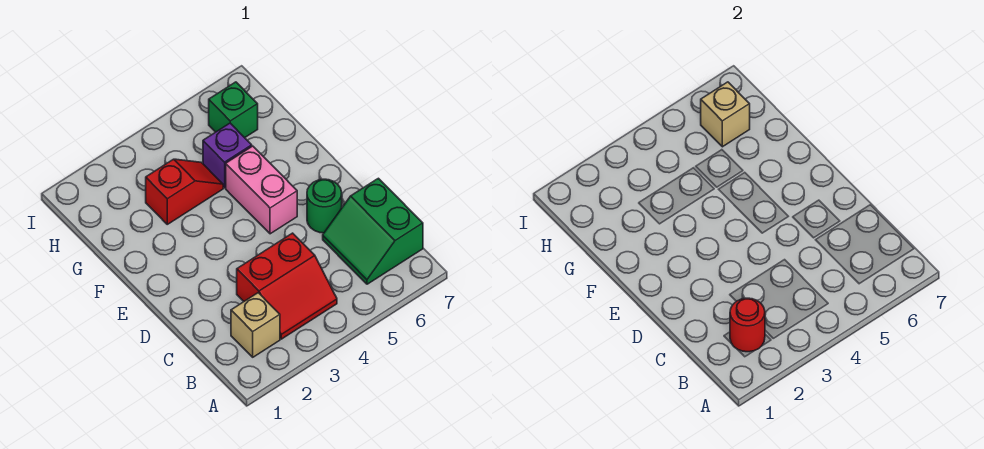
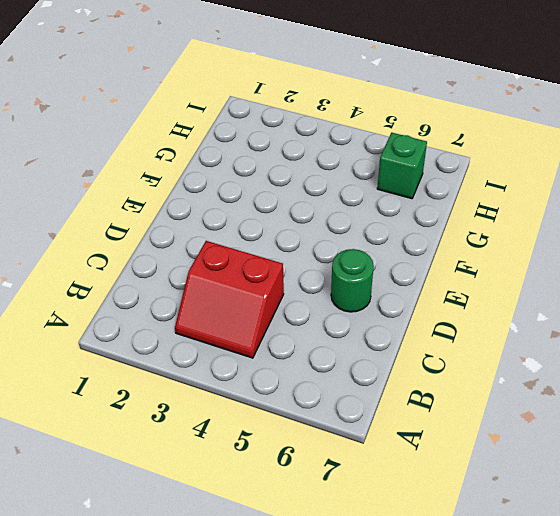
none -> tan 1x1 brick [231,293,280,357]
none -> green 2x2 slope [323,178,423,284]

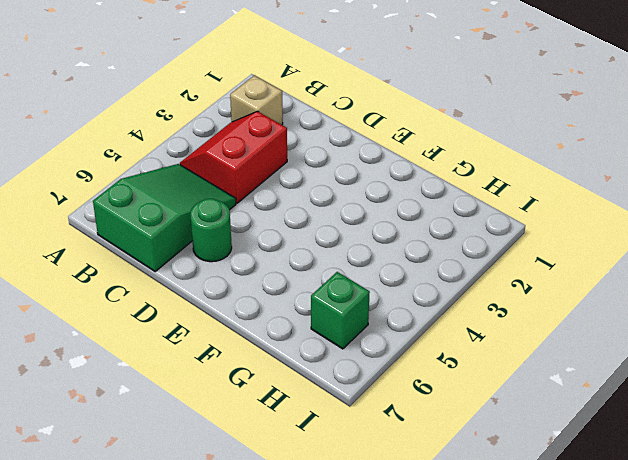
green 2x3 slope [93,164,236,271] -> green 2x2 slope [323,178,423,284]
none -> pink 1x2 brick [226,146,297,234]
none -> red 1x2 slope [146,159,223,224]

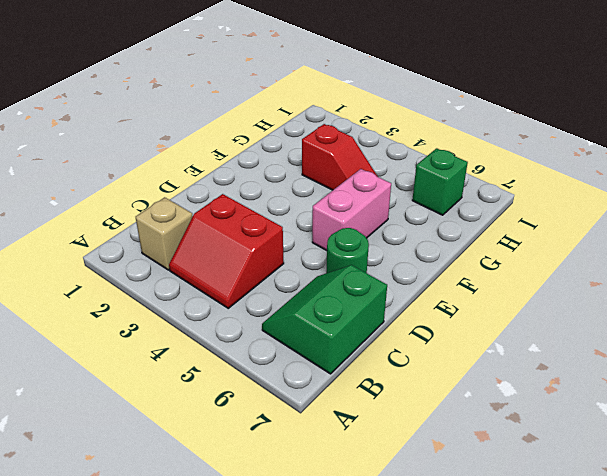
none -> purple 1x1 brick [203,123,252,188]
none -> red 1x1 round brick [730,298,765,352]

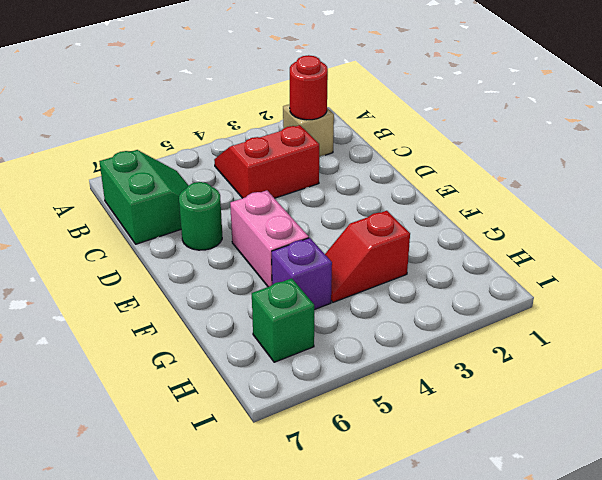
none -> tan 1x1 brick [701,82,750,147]

